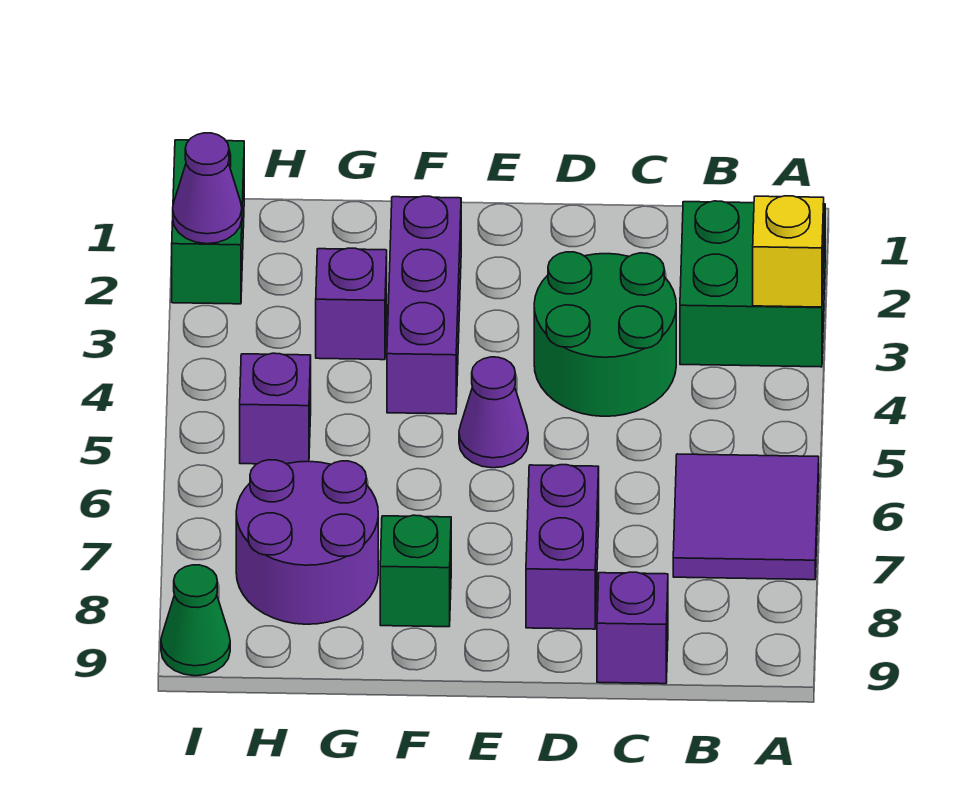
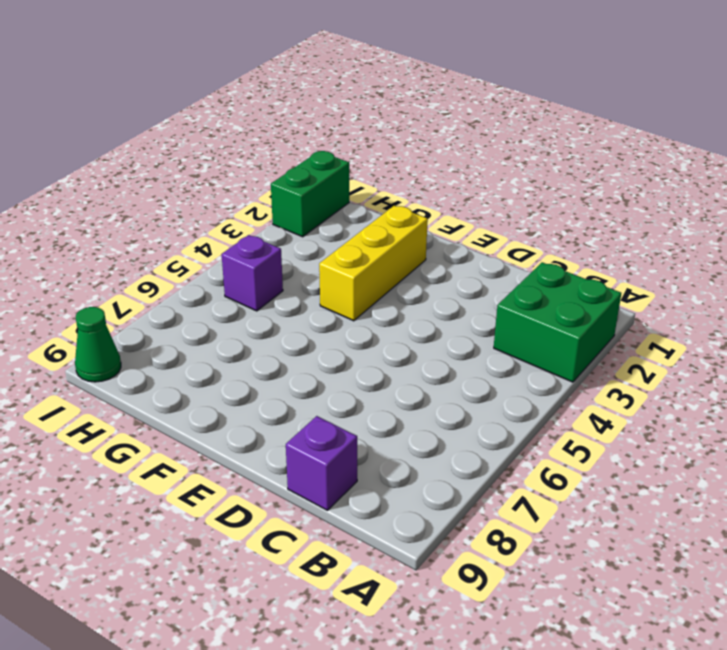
yellow 1x3 brick [319,206,428,321] -> purple 1x3 brick [387,196,461,414]
none -> purple 2x2 tile [673,454,819,580]
none -> green 2x2 round brick [534,252,676,416]
none -> purple 1x2 brick [526,465,599,629]

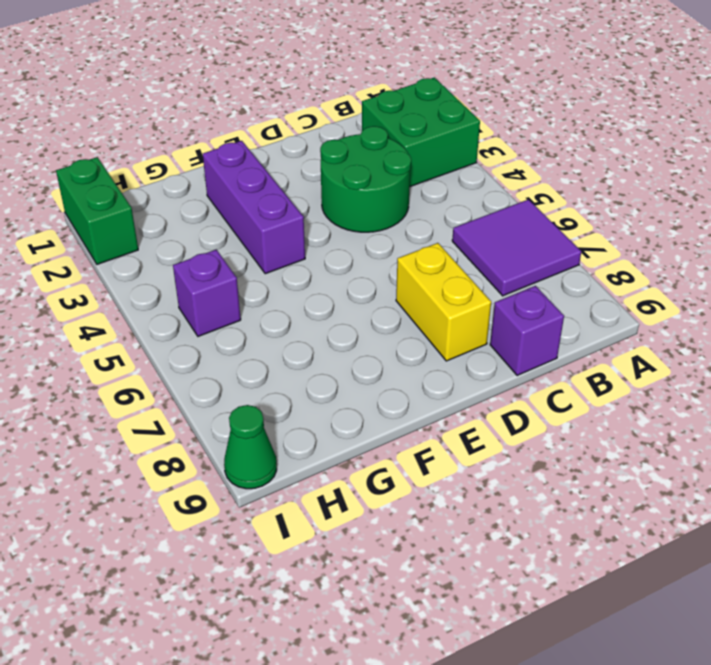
yellow 1x2 brick [396,243,491,361] -> purple 1x2 brick [526,465,599,629]
none -> purple 1x1 cone [459,357,528,468]
none -> green 1x1 brick [380,515,451,627]
none -> purple 1x1 brick [316,248,387,360]

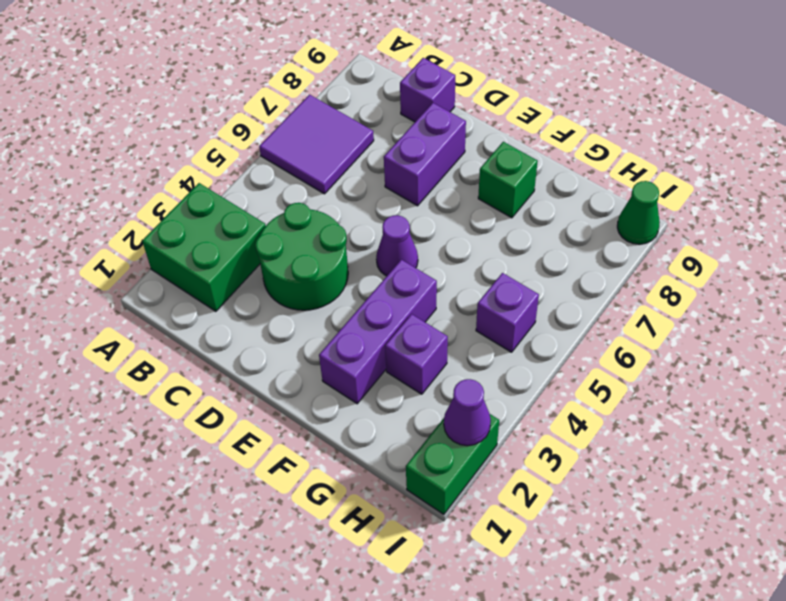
none -> purple 2x2 round brick [236,460,378,624]
none -> yellow 1x1 brick [753,196,824,307]

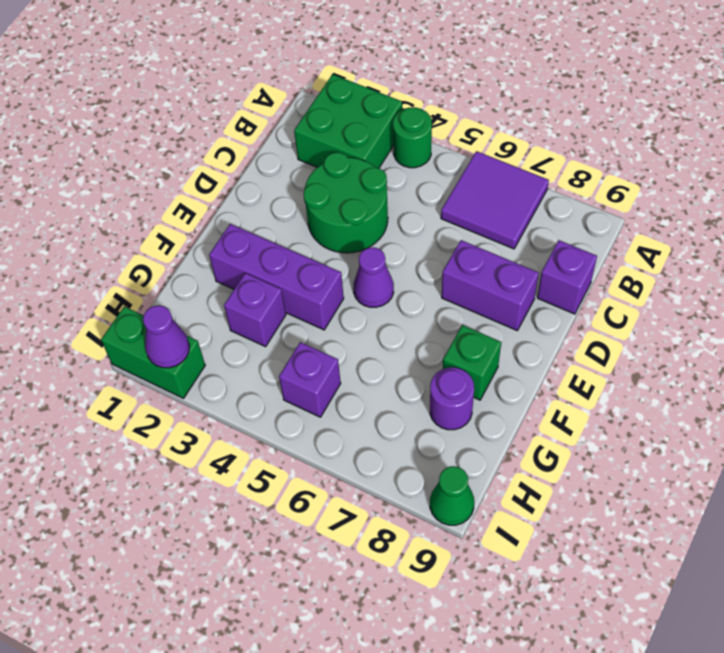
green 1x1 round brick [393,107,432,168] -> none
purple 1x1 round brick [430,367,474,430] -> purple 2x2 round brick [236,460,378,624]
none -> yellow 1x1 brick [753,196,824,307]

